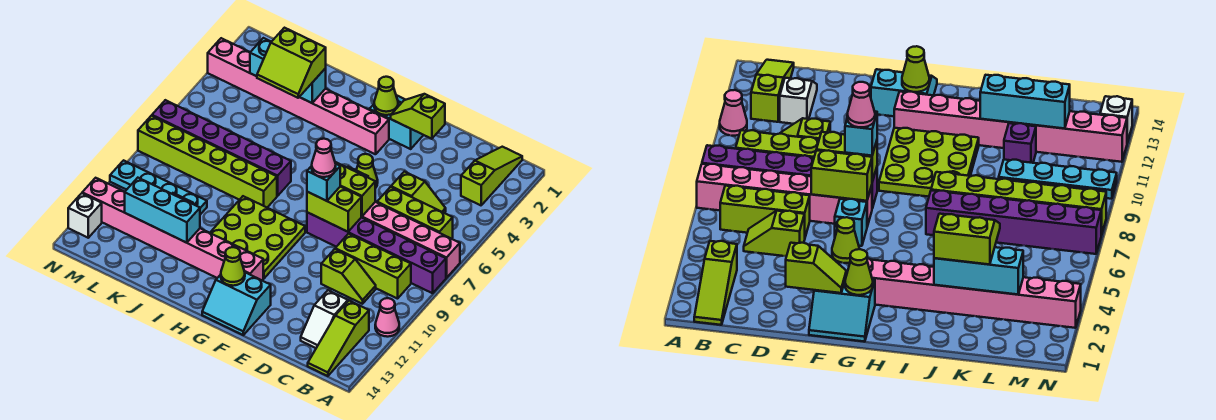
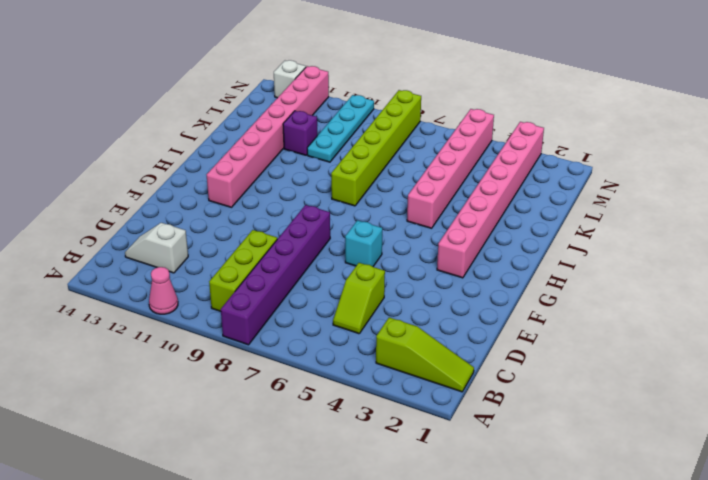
pink 1x6 brick [407,109,494,228] -> pink 1x6 brick moved to [361,202,460,278]
none -> lime 1x3 brick [377,187,453,239]
none -> lime 1x3 slope [308,301,369,376]
none -> lime 1x2 slope [321,249,376,304]
none -> cyan 2x2 slope [370,95,423,149]

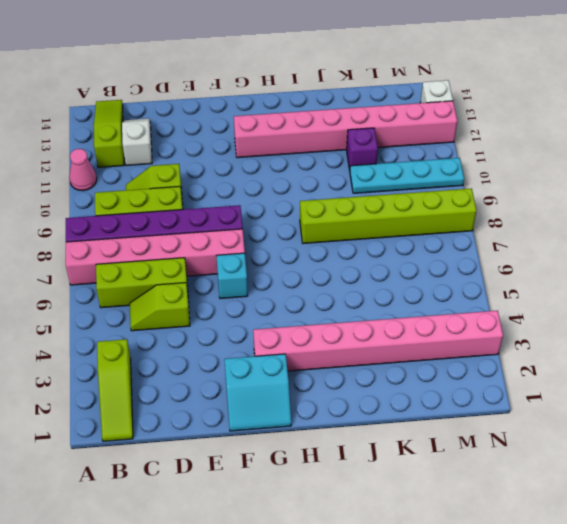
none -> lime 1x1 cone [356,154,378,188]
none -> cyan 2x2 slope [202,272,271,335]
none -> lime 3x3 plate [210,196,305,278]
none -> purple 1x6 brick [152,100,291,196]

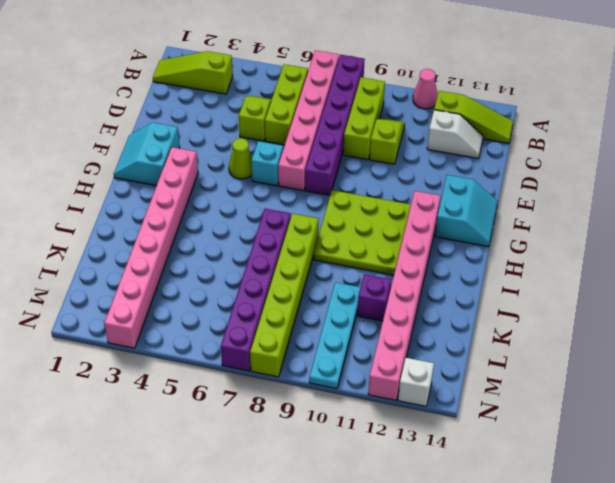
none -> lime 1x2 slope [391,94,445,139]
none -> lime 1x2 brick [335,162,375,216]
none -> lime 1x2 brick [307,187,361,232]
none -> lime 1x1 cone [374,77,398,115]

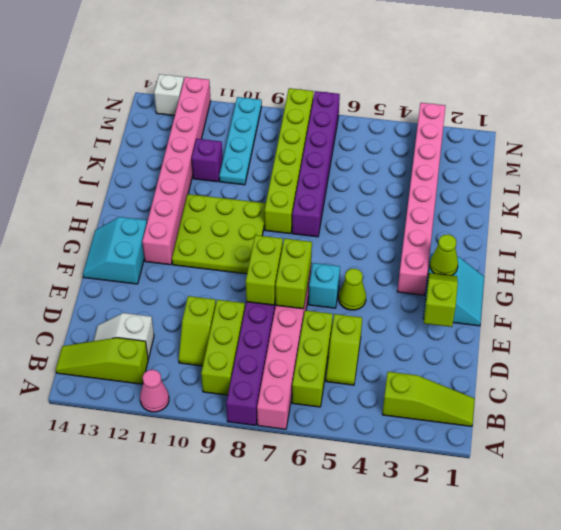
none -> lime 1x1 cone [221,247,245,286]
none -> cyan 1x3 brick [250,38,326,103]
none -> cyan 1x3 brick [125,178,200,243]
none -> cyan 1x1 brick [307,164,340,201]

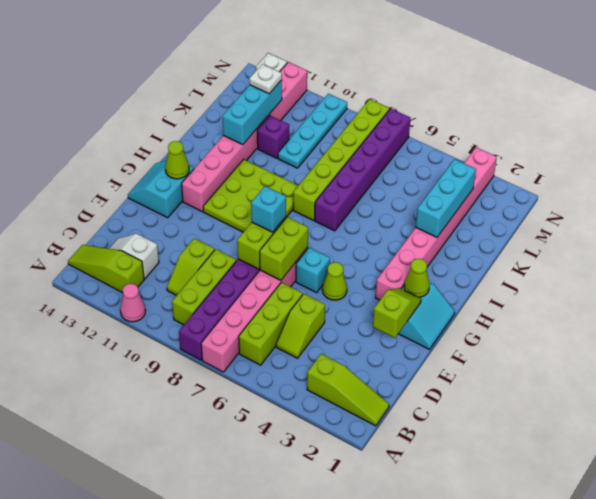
white 1x1 plate [249,64,282,94] -> none
none -> lime 2x2 slope [257,28,326,98]
none -> pink 1x1 cone [312,139,336,177]

